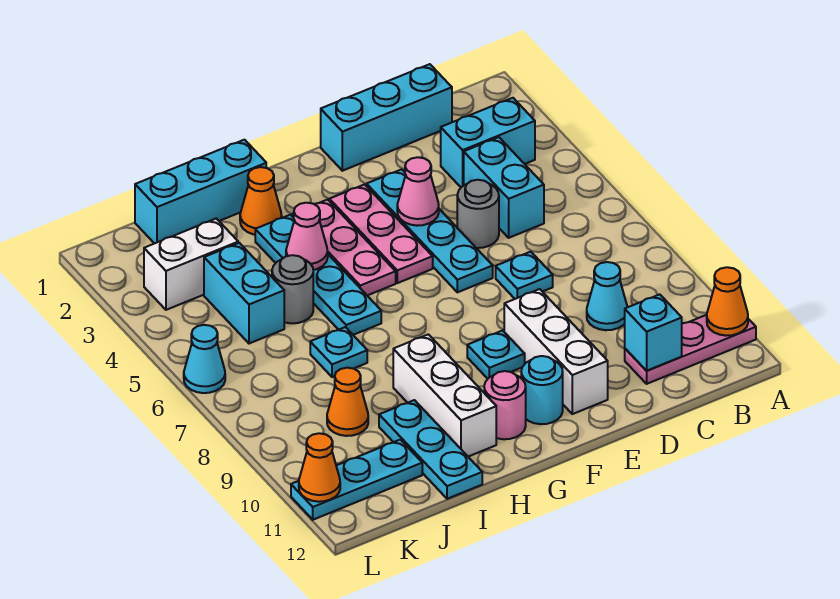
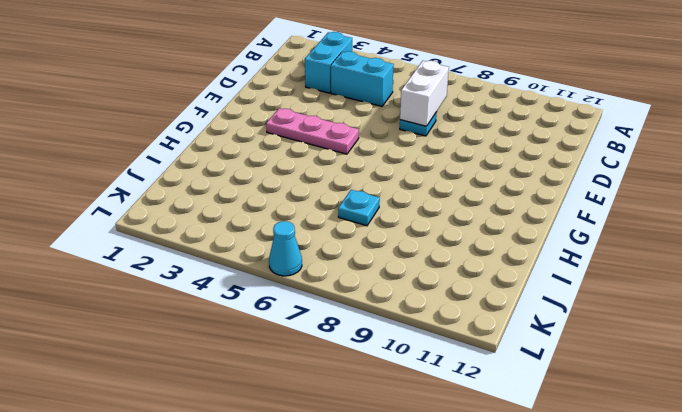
white 1x2 brick [400,61,449,126] -> white 1x2 brick moved to [144,218,238,310]
none -> pink 1x3 plate [625,315,756,384]
none -> cyan 1x3 brick [321,64,452,171]
none -> cyan 1x1 cone [587,262,627,330]
none -> grey 1x1 round brick [457,180,499,248]

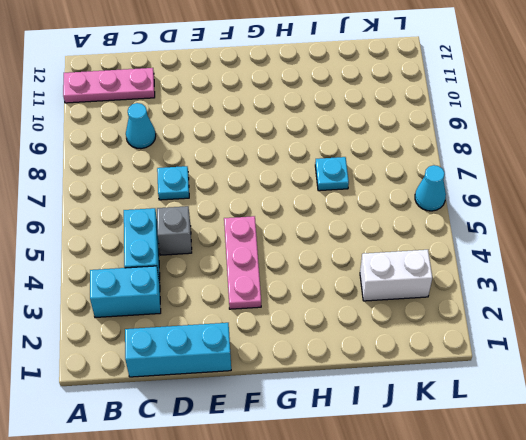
grey 1x1 brick [157,206,192,255] -> grey 1x1 round brick [457,180,499,248]
none -> cyan 1x4 plate [367,169,493,292]
none -> white 1x3 brick [504,289,608,414]
none -> cyan 1x1 plate [467,331,525,379]
none -> cyan 1x1 round brick [521,356,563,424]

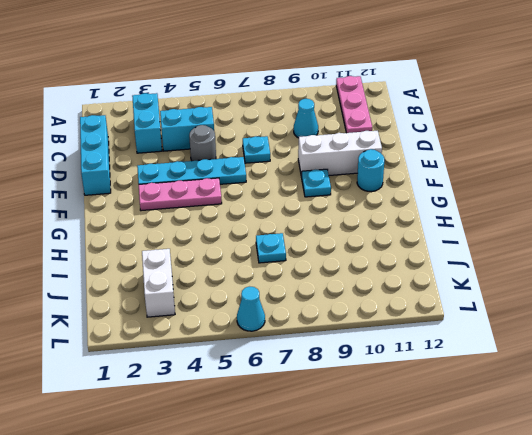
none -> pink 1x3 plate [292,200,396,295]
none -> pink 1x1 round brick [484,371,526,439]
none -> cyan 1x3 brick [135,140,266,244]
none -> orange 1x1 cone [240,167,282,235]

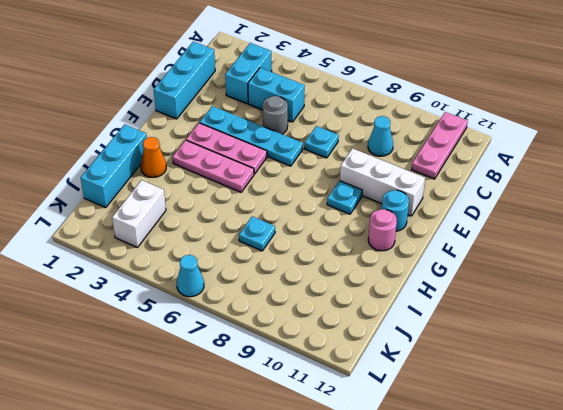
none -> cyan 1x4 plate [255,215,381,335]
none -> white 1x3 brick [393,334,496,457]
none -> grey 1x1 round brick [272,255,313,323]
none -> cyan 1x3 plate [379,400,482,499]

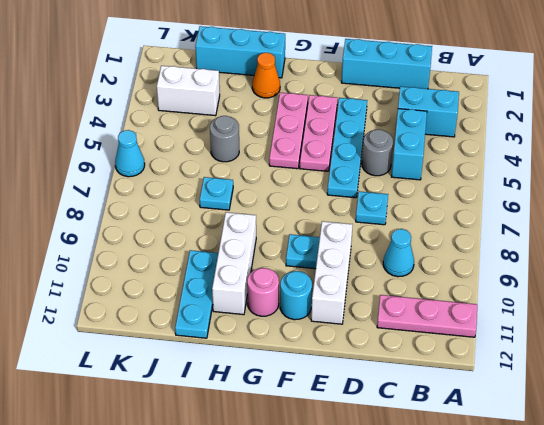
none -> cyan 1x4 plate [255,215,381,335]
none -> cyan 1x2 brick [204,243,284,344]
none -> orange 1x1 cone [327,368,368,436]
none -> cyan 1x3 plate [291,440,422,520]

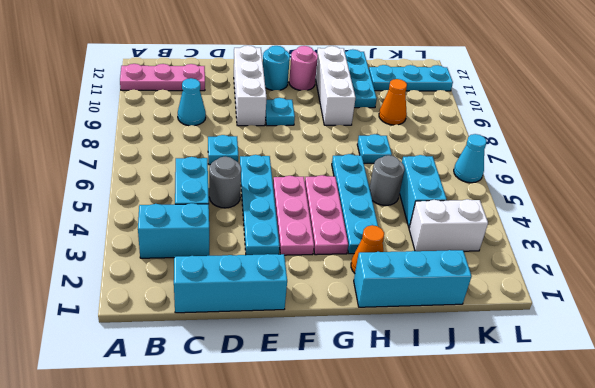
none -> orange 1x1 cone [707,267,748,336]
none -> cyan 1x1 brick [625,294,682,371]
none -> pink 1x1 cone [397,157,439,226]
none -> pink 1x1 cone [286,203,328,270]

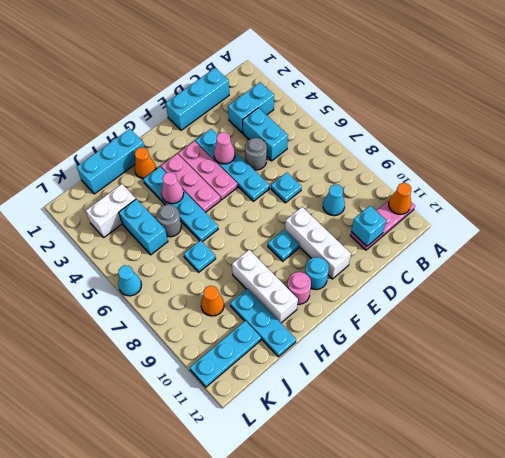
none -> orange 1x1 cone [299,433,340,502]

